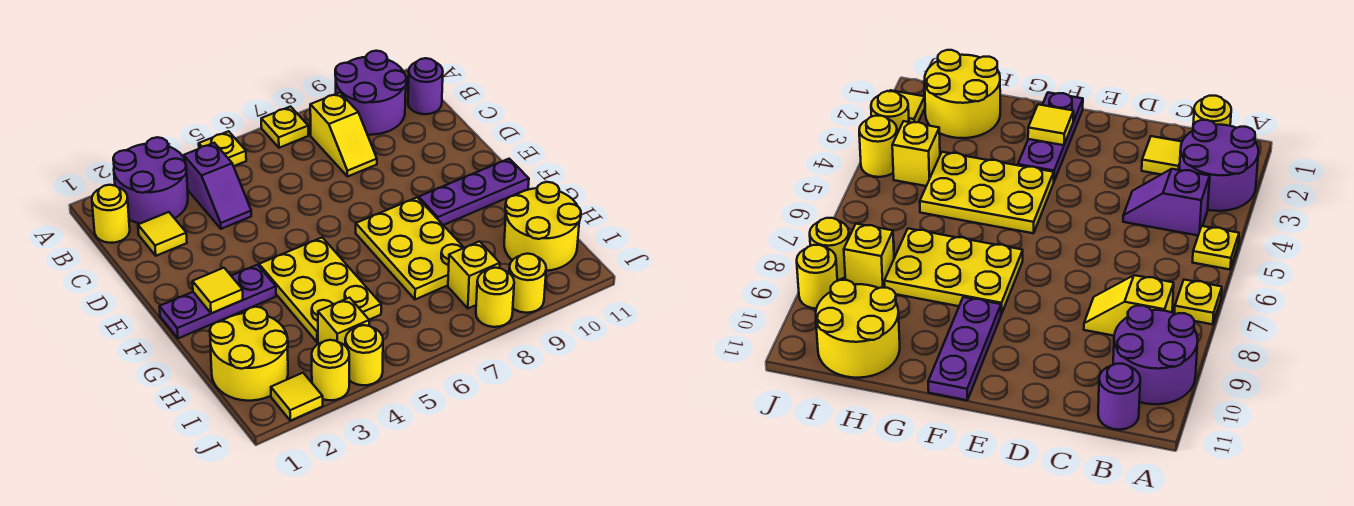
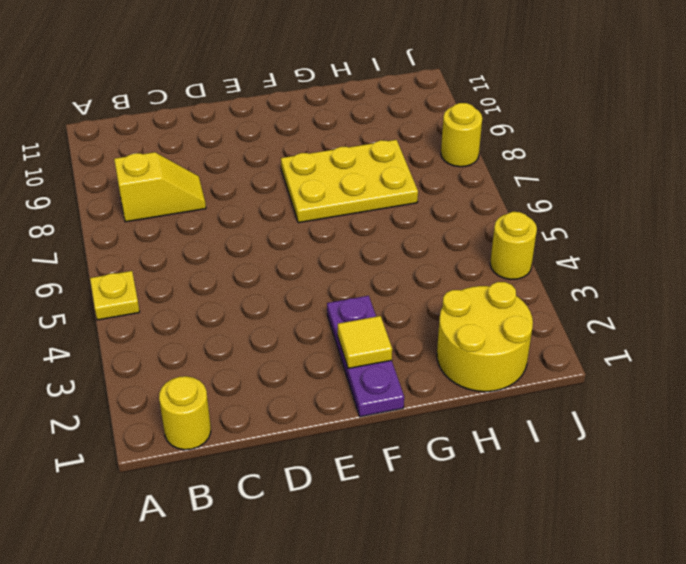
none -> purple 2x2 round brick [113,137,188,224]
none -> yellow 1x1 plate [261,107,308,148]
none -> purple 2x2 round brick [335,51,406,135]

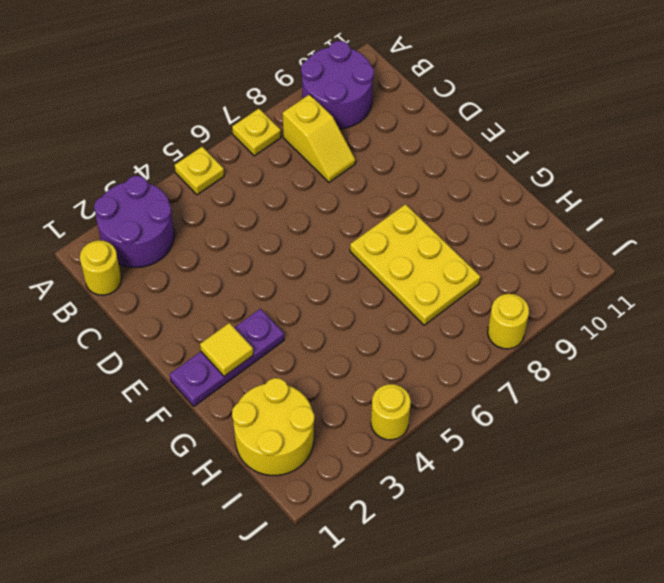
none -> purple 1x2 slope [184,143,251,229]
none -> purple 1x1 round brick [408,58,443,114]
none -> yellow 1x1 tile [138,212,187,256]

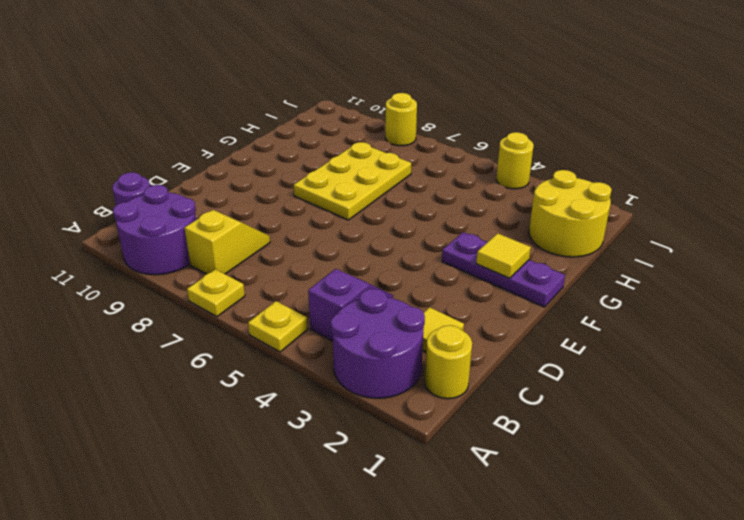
none -> yellow 2x3 plate [259,237,381,342]
none -> purple 1x3 plate [419,159,529,225]
none -> yellow 2x2 round brick [504,182,581,271]

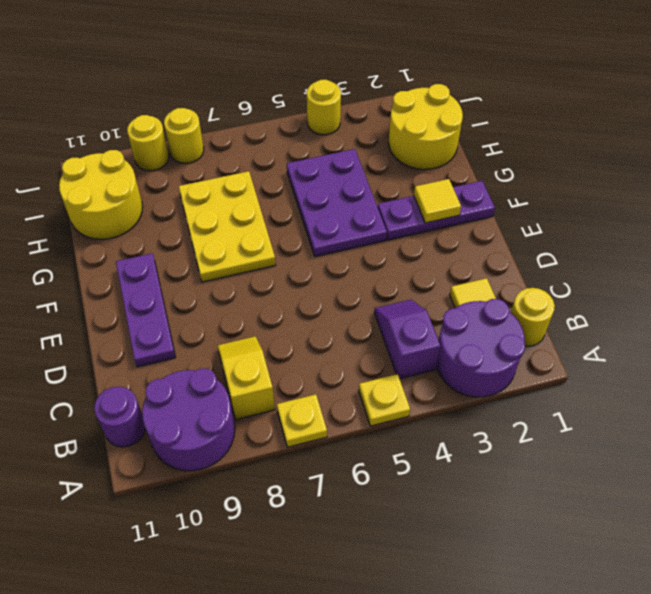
purple 1x3 plate [116,253,176,367] -> purple 1x3 plate turned to [419,159,529,225]
purple 2x3 plate [287,149,387,257] -> yellow 2x3 plate [259,237,381,342]
none -> yellow 1x1 brick [318,298,369,345]
none -> yellow 1x1 brick [448,241,500,308]
none -> yellow 1x1 tile [271,373,323,421]

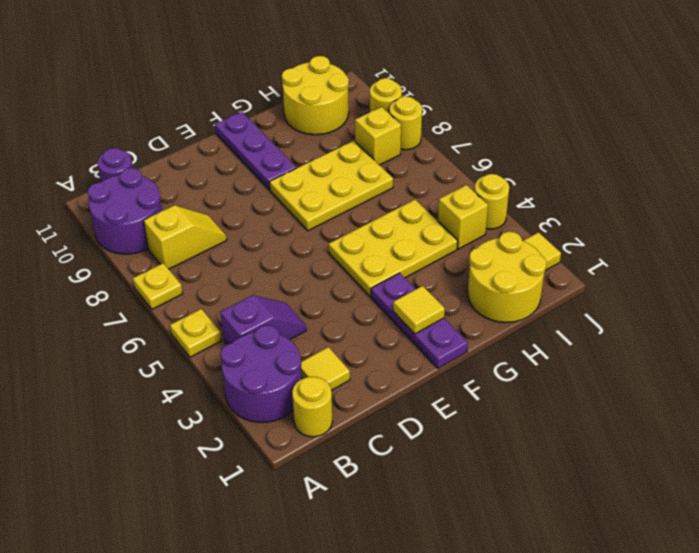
none -> yellow 1x1 round brick [312,340,349,400]

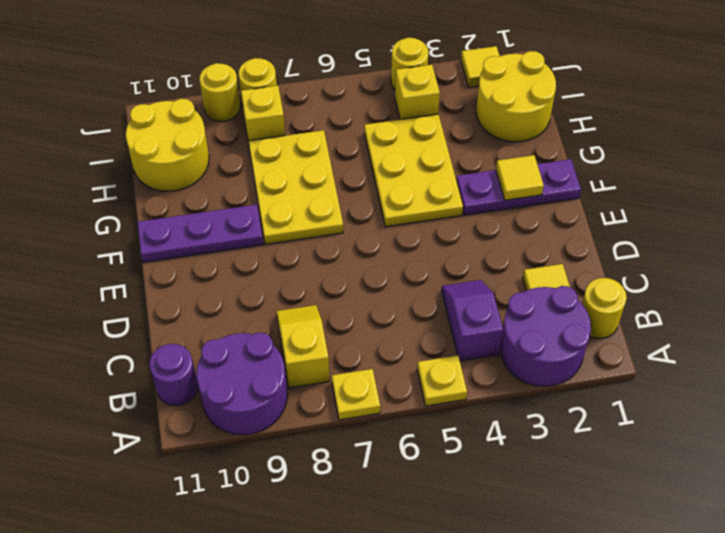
none -> yellow 1x1 round brick [312,340,349,400]

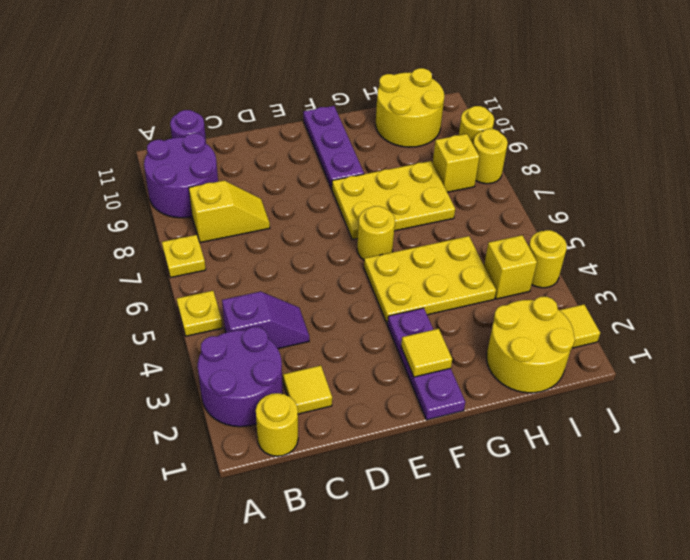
yellow 1x1 round brick [357,206,395,260] -> yellow 1x1 round brick moved to [312,340,349,400]

